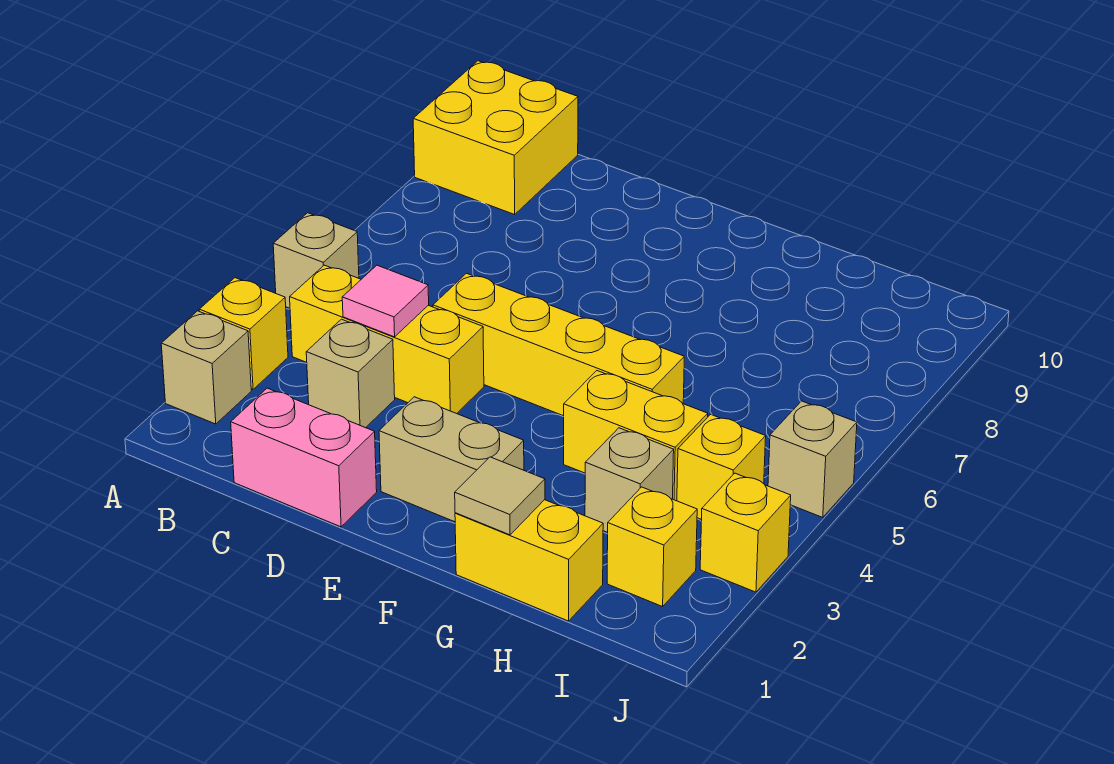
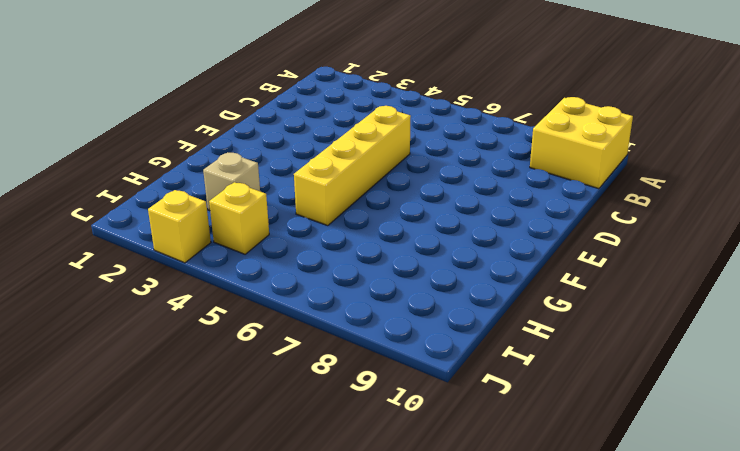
none -> tan 1x1 brick [161,311,251,424]
none -> yellow 1x1 brick [199,278,288,389]
none -> tan 1x1 brick [273,213,359,308]

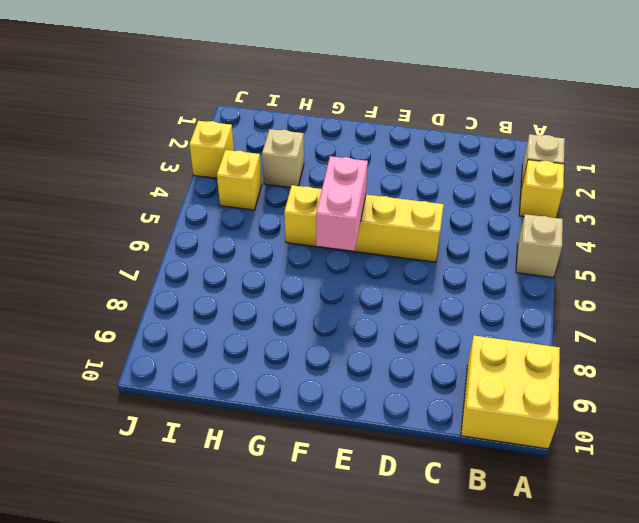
pink 1x2 brick [316,156,368,251] -> pink 1x2 brick turned to [231,388,377,527]
none -> yellow 1x3 brick [290,265,484,414]
none -> tan 1x1 brick [306,319,395,428]
none -> tan 1x2 brick [379,397,524,522]

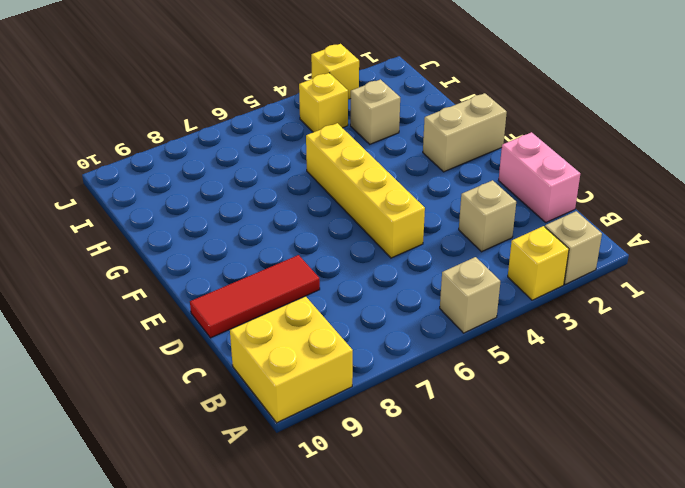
red 1x3 tile [190,255,320,338] -> none
tan 1x2 brick [423,93,507,172] -> tan 1x2 brick turned to [379,397,524,522]
none -> yellow 1x3 brick [290,265,484,414]
none -> yellow 1x2 brick [455,500,603,621]
none -> yellow 1x2 brick [564,371,708,501]

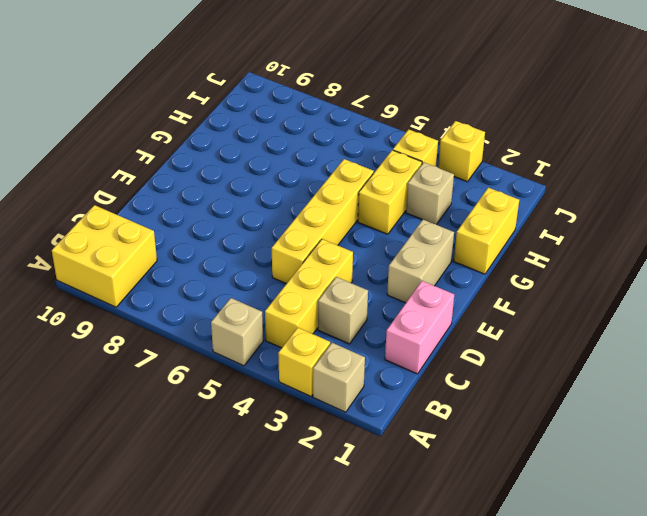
none -> yellow 1x1 brick [607,487,697,607]
none -> tan 1x1 brick [768,401,857,517]
none -> pink 1x1 tile [342,265,429,337]

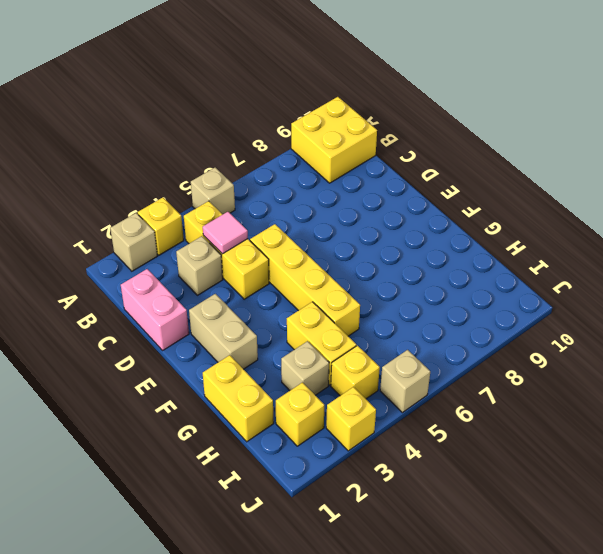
none -> tan 1x1 tile [455,457,545,535]

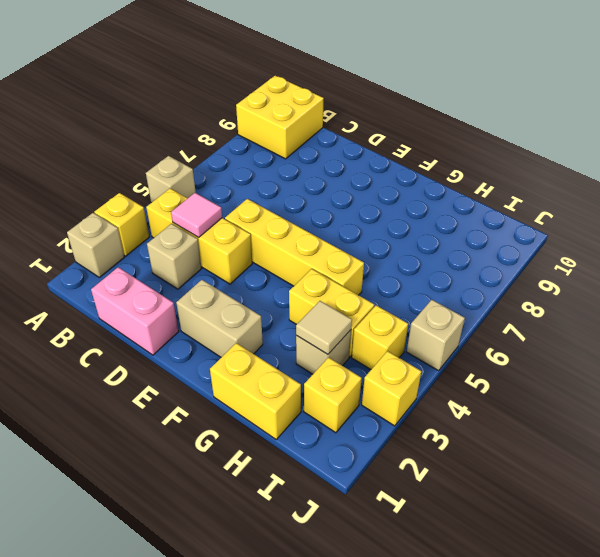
tan 1x1 tile [296,301,352,354] -> tan 1x1 tile moved to [455,457,545,535]

